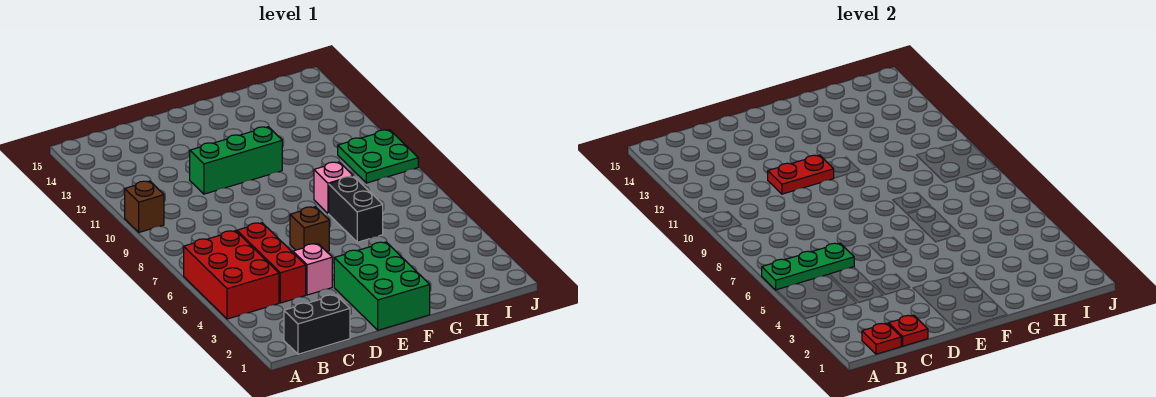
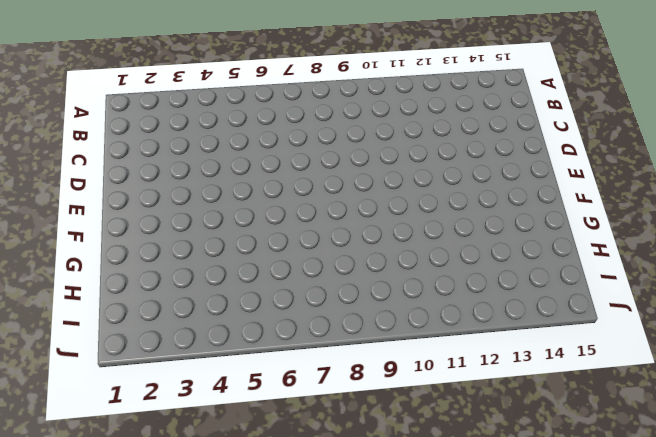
none -> red 2x3 brick [184,231,279,319]
none -> brown 1x1 brick [125,181,164,232]
none -> black 1x2 brick [284,295,350,354]

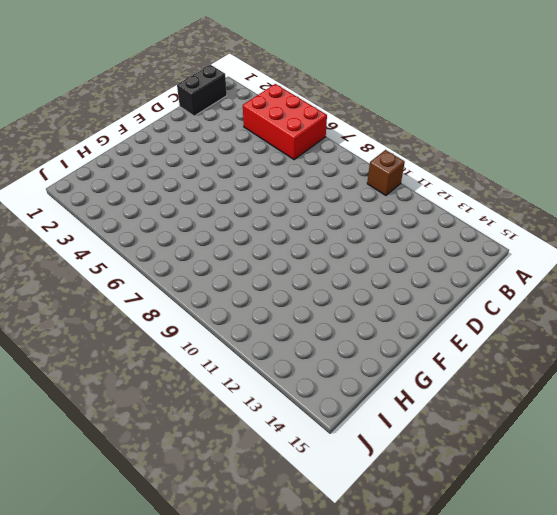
none -> red 1x3 brick [237,223,306,303]
none -> pink 1x1 brick [293,244,332,295]
none -> green 1x3 brick [190,127,282,194]

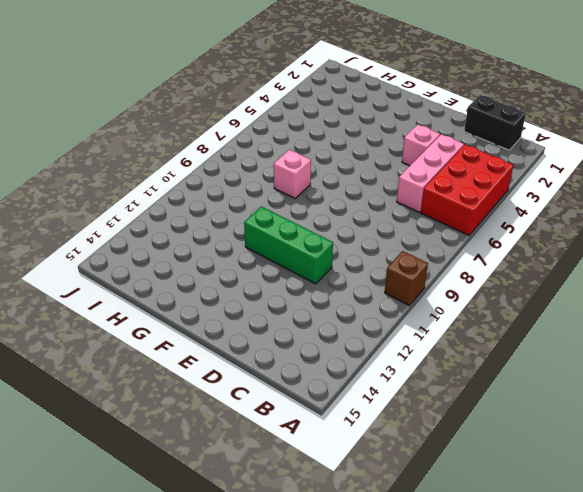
pink 1x3 brick [397,134,464,212] -> red 1x3 brick [237,223,306,303]
none -> green 2x3 brick [334,242,430,330]
none -> brown 1x1 brick [290,207,329,252]
none -> black 1x2 brick [329,176,383,242]

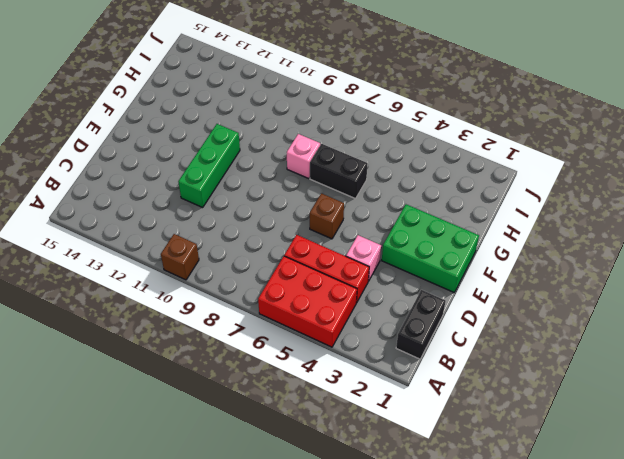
none -> green 2x2 plate [338,130,418,183]
none -> green 1x3 plate [762,243,854,290]
none -> red 1x1 plate [862,323,901,354]

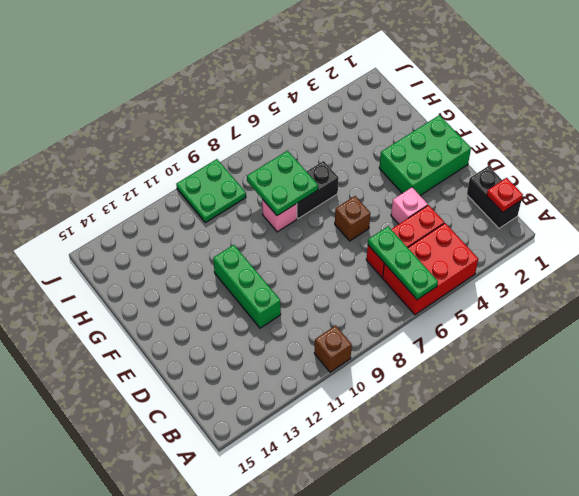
green 2x2 plate [247,151,318,216] -> none
none -> red 1x1 plate [889,315,928,346]
none -> red 1x2 plate [768,155,834,194]

